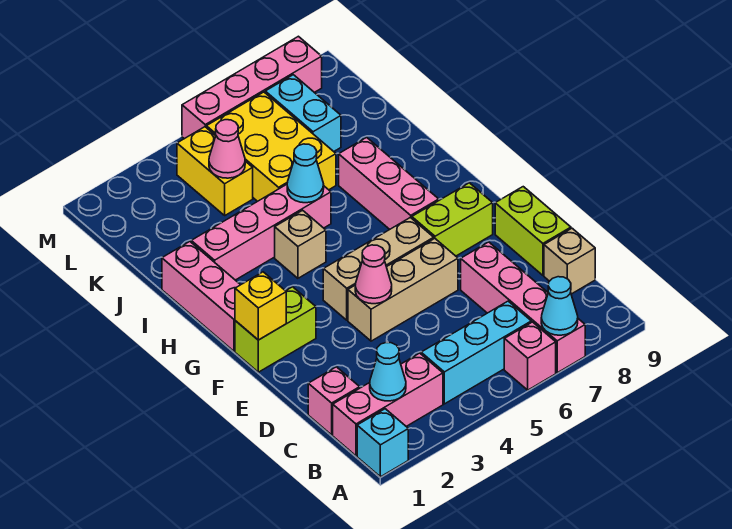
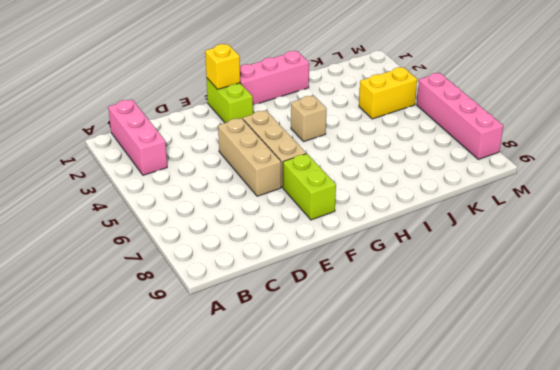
none -> cyan 1x1 brick [357,409,408,477]
none -> pink 1x1 brick [504,322,556,390]
none -> pink 1x4 brick [461,242,585,373]

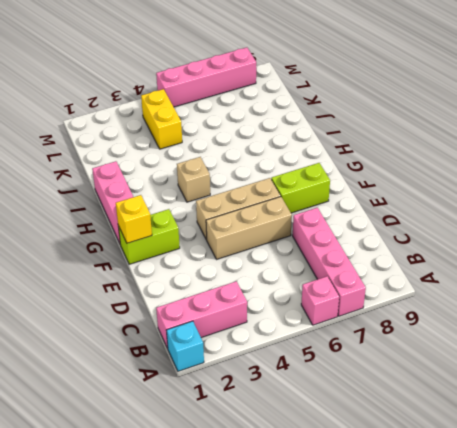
none -> cyan 1x3 brick [421,301,531,404]
none -> pink 1x1 brick [308,367,360,435]
none -> tan 1x1 brick [544,228,595,294]

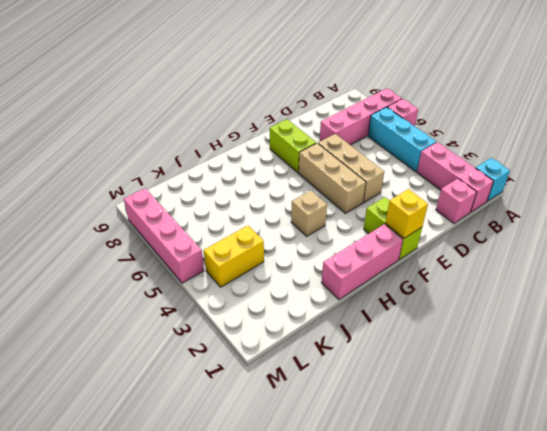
none -> tan 1x1 brick [544,228,595,294]
none -> lime 1x2 brick [495,187,571,275]
none -> pink 1x3 brick [339,137,439,229]

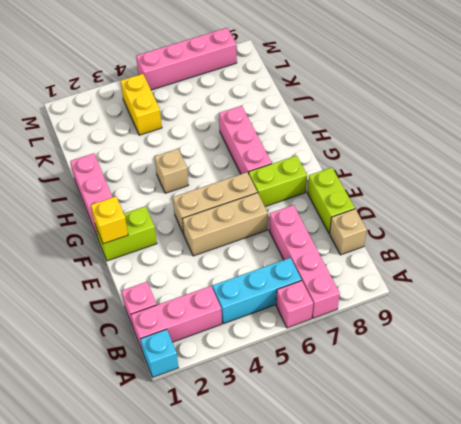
none -> pink 1x4 brick [191,184,331,280]
none -> yellow 2x3 brick [206,92,336,201]
none -> cyan 1x2 brick [265,75,341,151]

